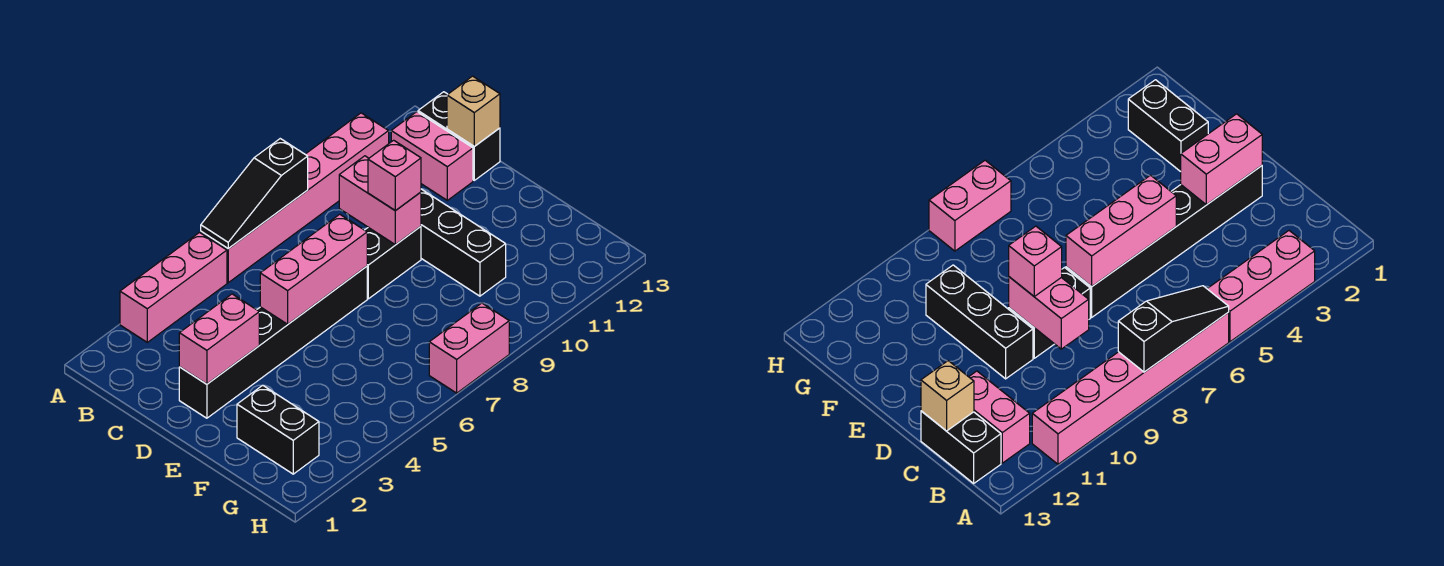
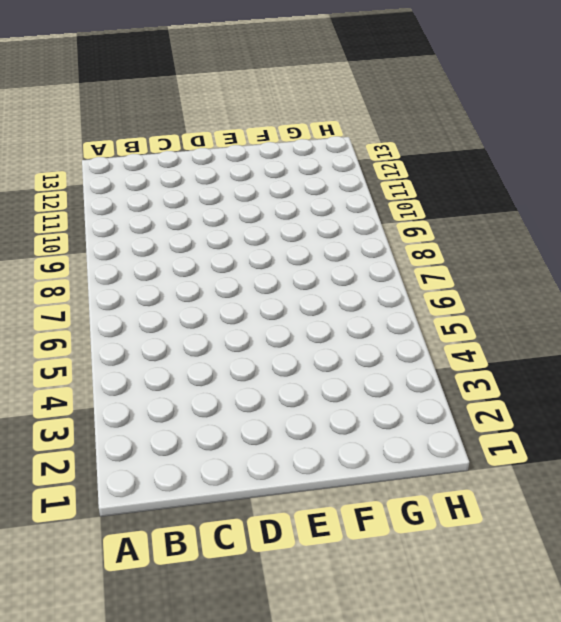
none -> pink 1x3 brick [120,233,227,342]
none -> pink 1x6 brick [201,113,389,283]
none -> pink 1x2 brick [391,112,473,200]

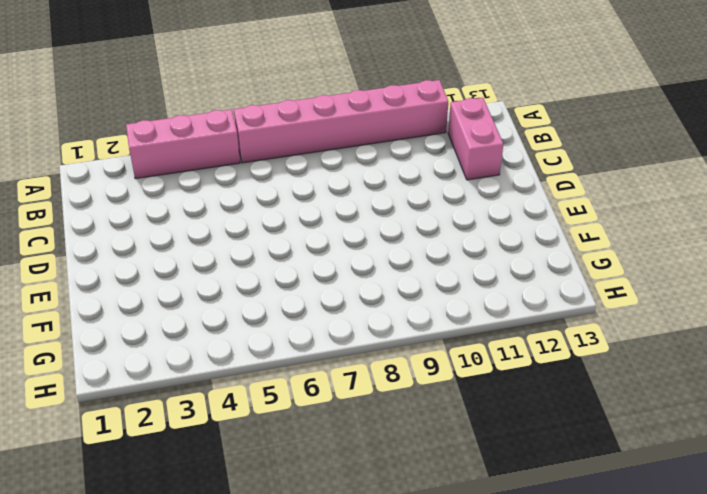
none -> black 1x2 brick [418,92,500,180]
none -> black 1x6 brick [179,266,367,418]
none -> black 1x2 brick [365,226,421,299]

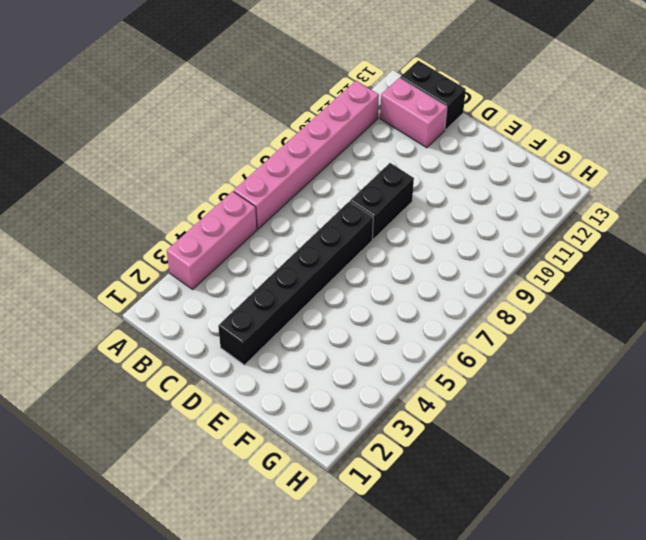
none -> black 1x3 brick [421,189,506,296]
none -> black 1x2 brick [237,385,319,474]
none -> pink 1x2 brick [429,303,509,393]

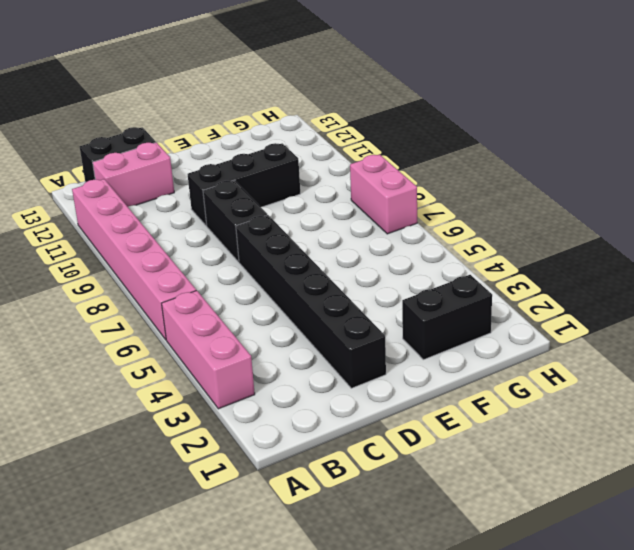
none -> black 1x3 slope [201,139,308,249]
none -> pink 1x2 brick [339,156,421,245]
none -> tan 1x1 brick [447,76,500,146]

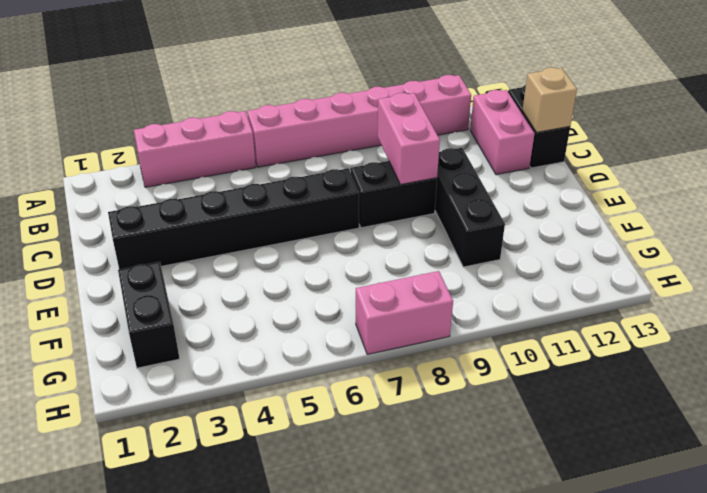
none -> black 1x3 slope [201,139,308,249]
none -> pink 1x2 brick [179,294,259,384]
none -> pink 1x3 brick [260,214,367,324]

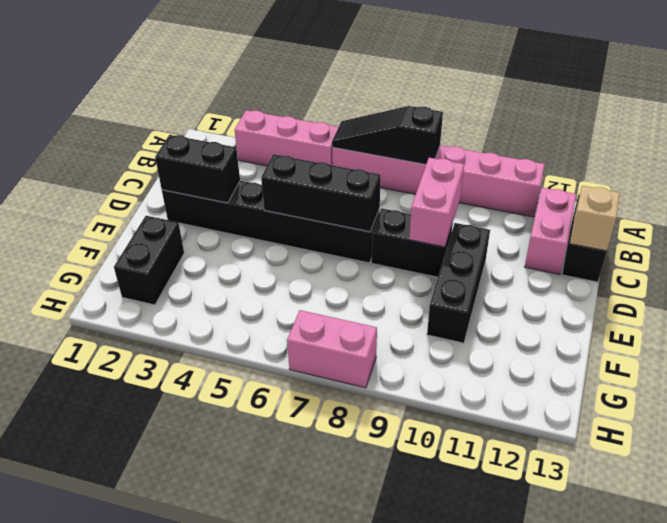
black 1x2 brick [155,135,240,203] -> pink 1x2 brick [179,294,259,384]
black 1x3 brick [261,154,381,232] -> pink 1x3 brick [260,214,367,324]
none -> pink 1x1 brick [368,140,421,211]

